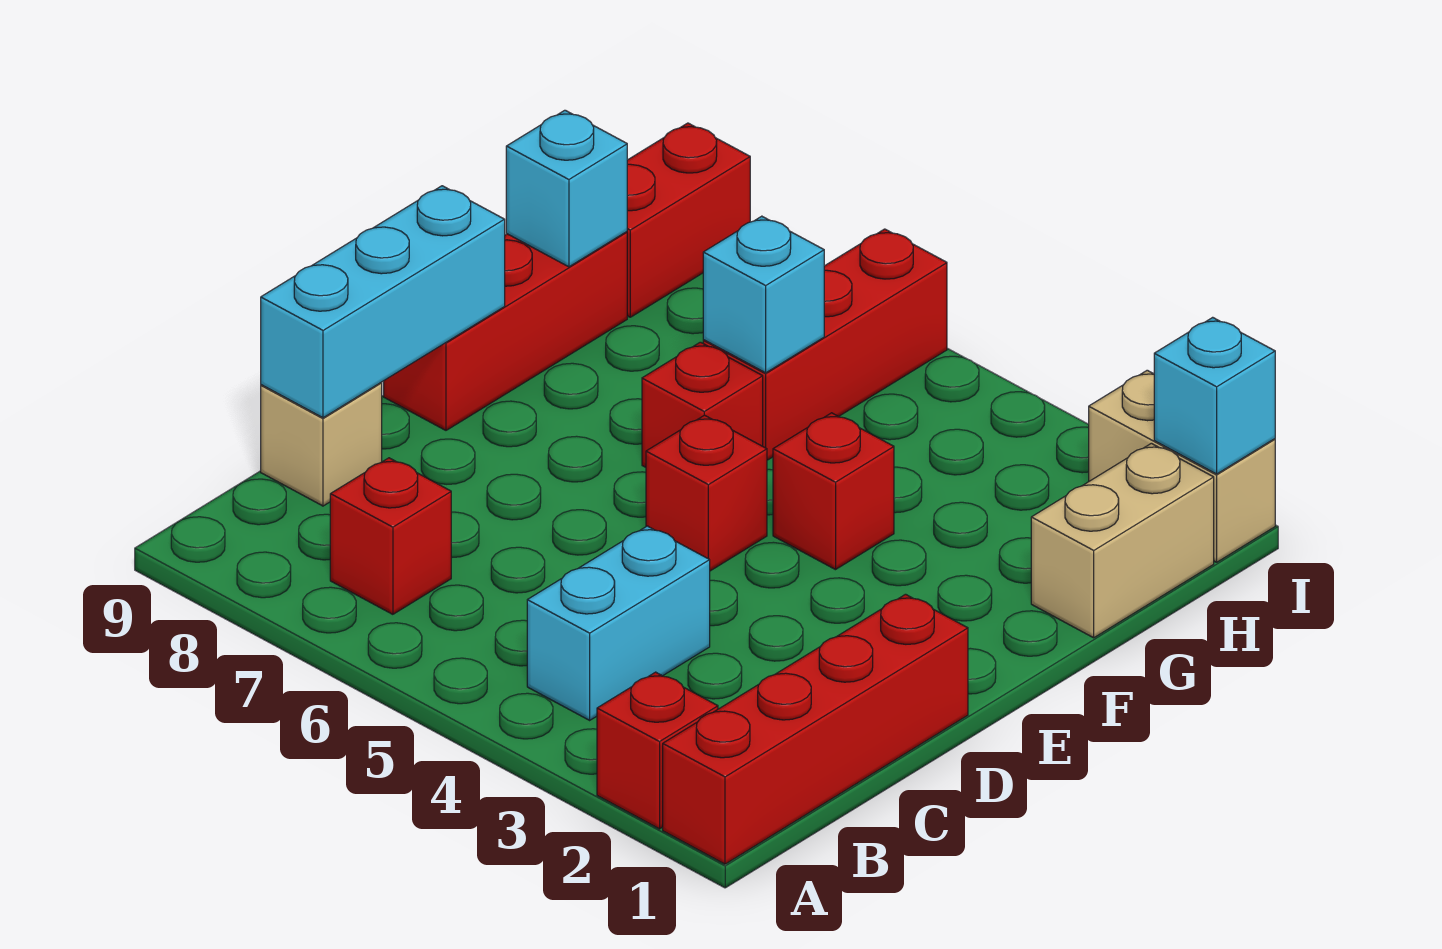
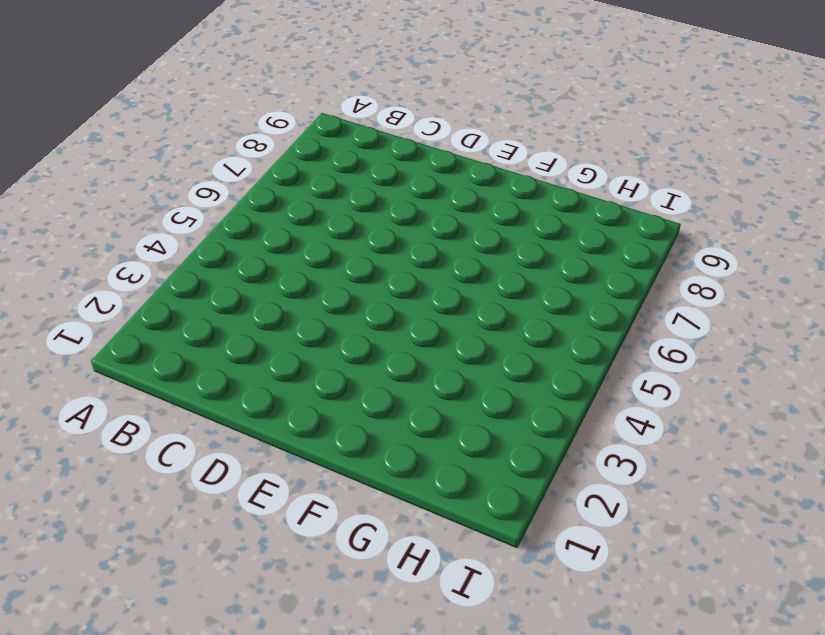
none -> red 1x4 brick [663,594,968,864]
none -> red 1x1 brick [597,672,718,829]
none -> cyan 1x2 brick [527,526,710,720]

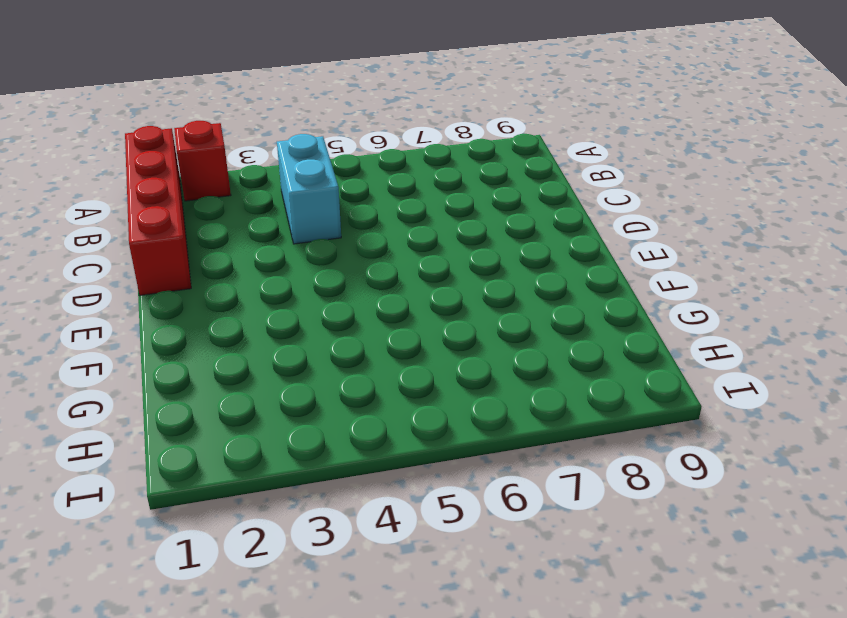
none -> red 1x1 brick [330,458,451,614]
none -> tan 1x1 brick [261,383,382,506]
none -> red 1x1 brick [646,415,767,571]

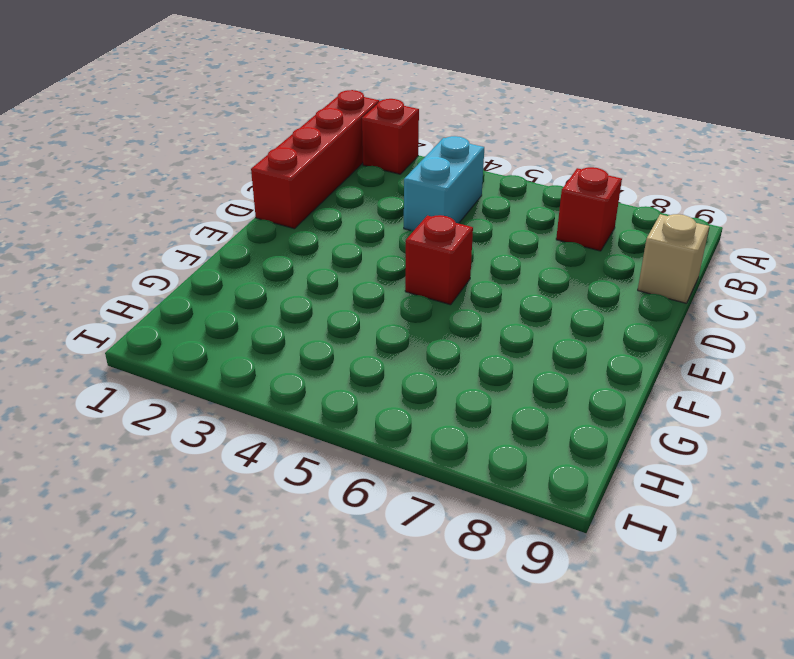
none -> red 1x3 brick [384,232,627,430]
none -> red 1x1 brick [773,413,894,570]
none -> red 1x1 brick [642,342,763,467]

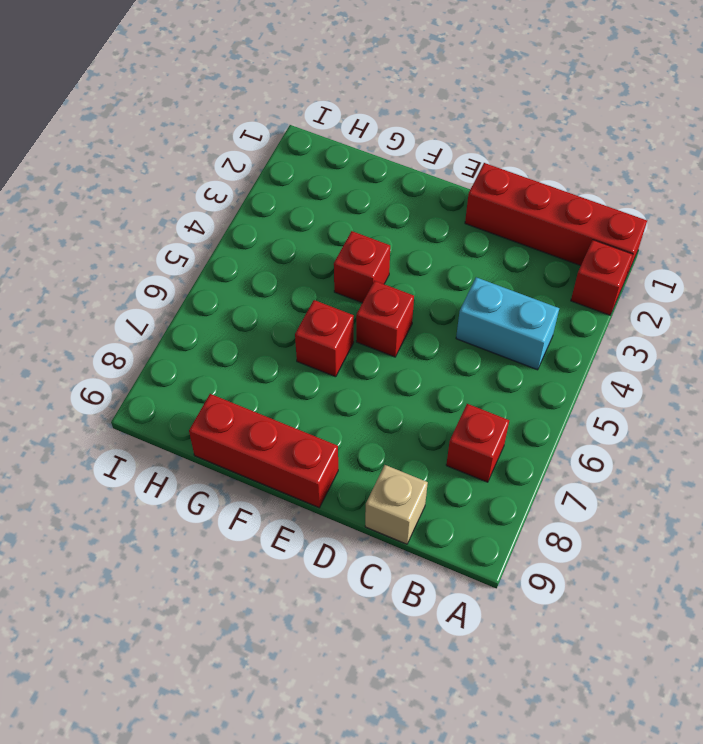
none -> tan 1x2 brick [1031,443,1214,638]
none -> red 1x3 brick [703,229,947,460]
none -> red 1x2 brick [627,123,750,317]

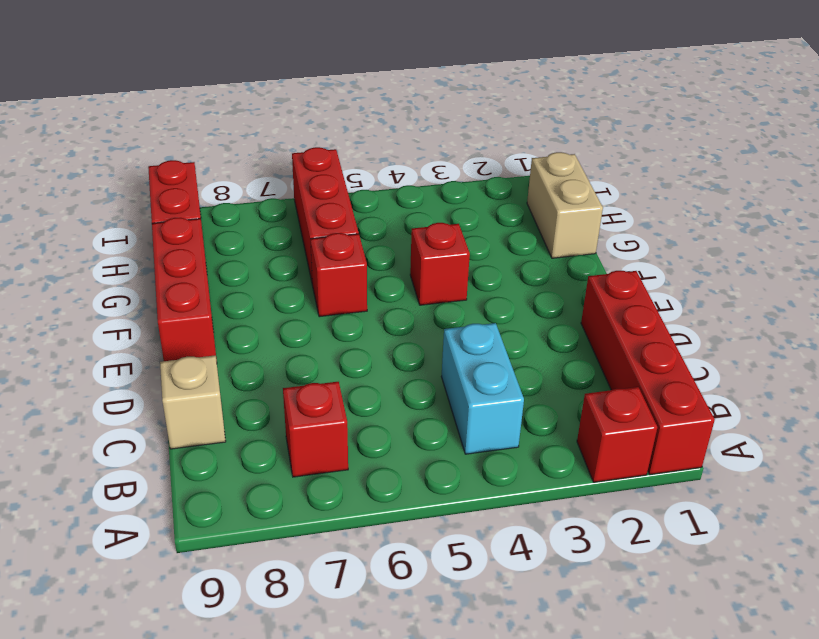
none -> red 1x1 brick [646,415,767,571]
none -> tan 1x2 brick [1089,370,1275,562]
none -> cyan 1x3 brick [261,186,505,418]

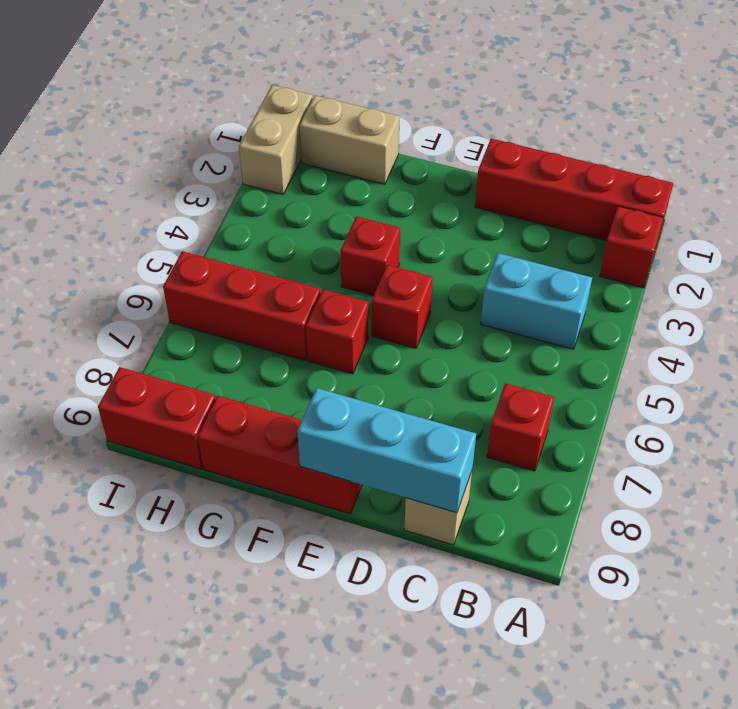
none -> cyan 1x1 brick [703,216,824,373]
none -> cyan 1x1 brick [506,110,627,267]
none -> cyan 1x1 brick [1154,317,1275,474]

